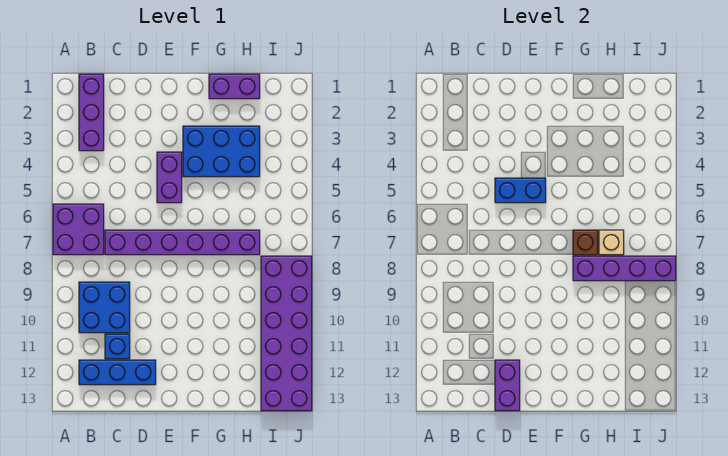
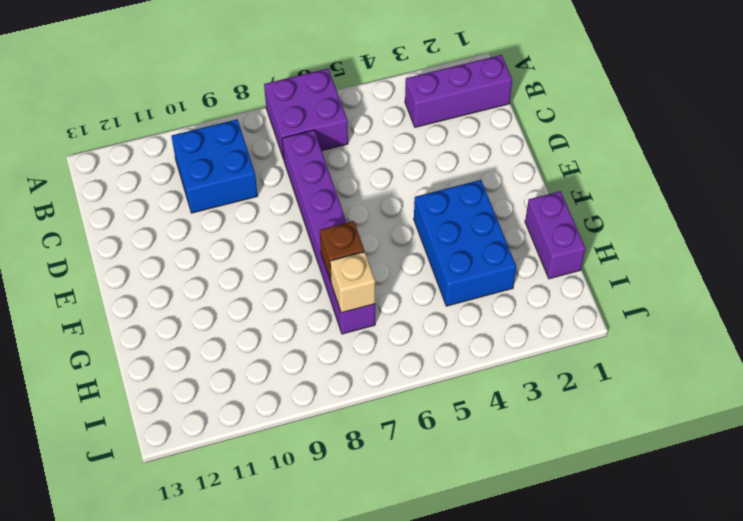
none -> blue 1x3 brick [79,360,156,385]
none -> blue 1x1 brick [105,334,130,359]
none -> purple 1x2 brick [157,152,182,203]

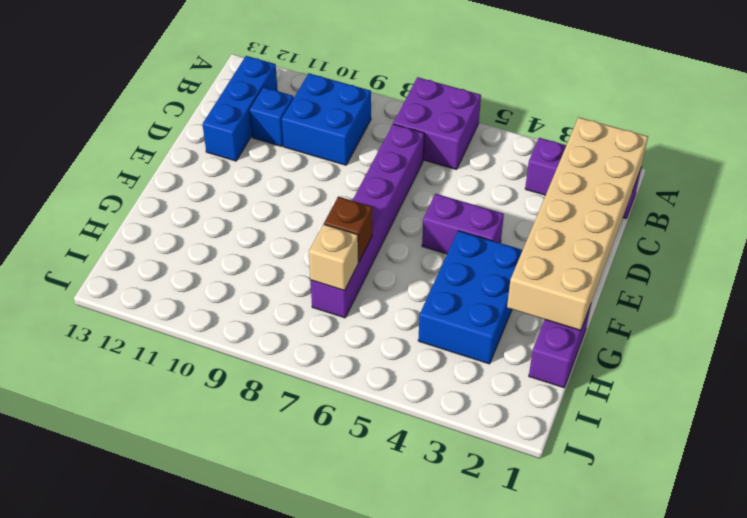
tan 2x6 brick [507,117,648,330] -> none
none -> purple 2x6 brick [261,256,312,411]
none -> blue 1x2 brick [495,178,546,203]
none -> purple 1x2 brick [495,360,520,411]

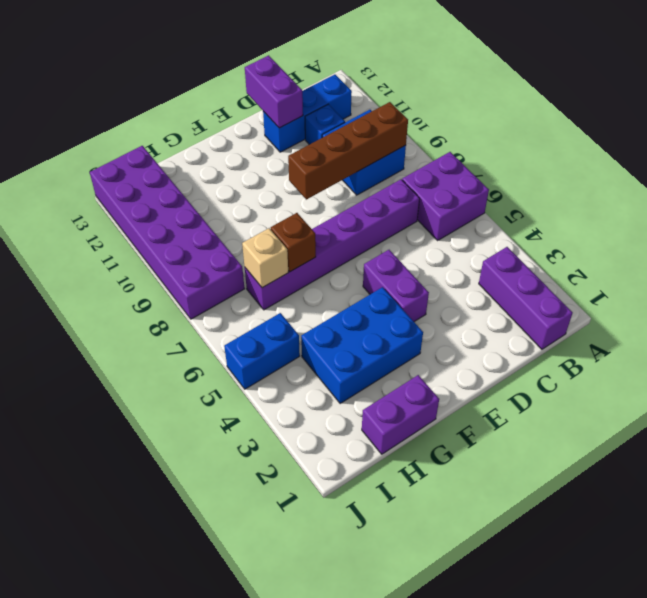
brown 1x4 brick [288,102,408,199] -> none
blue 1x2 brick [224,313,300,389] -> blue 1x2 brick moved to [495,178,546,203]
none -> purple 1x4 brick [573,256,676,281]

